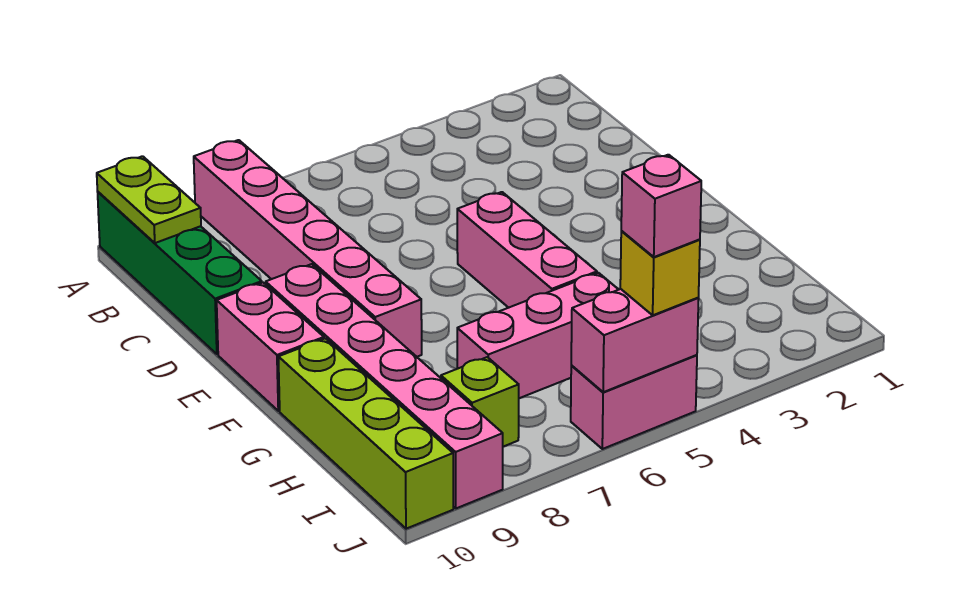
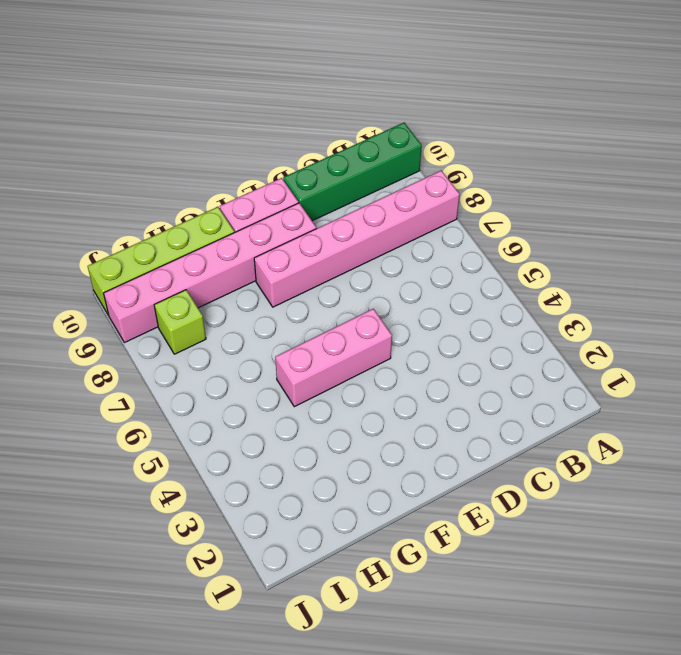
none -> pink 1x3 brick [457,273,619,398]
none -> pink 1x2 brick [571,355,697,449]
none -> lime 1x2 plate [97,156,201,243]

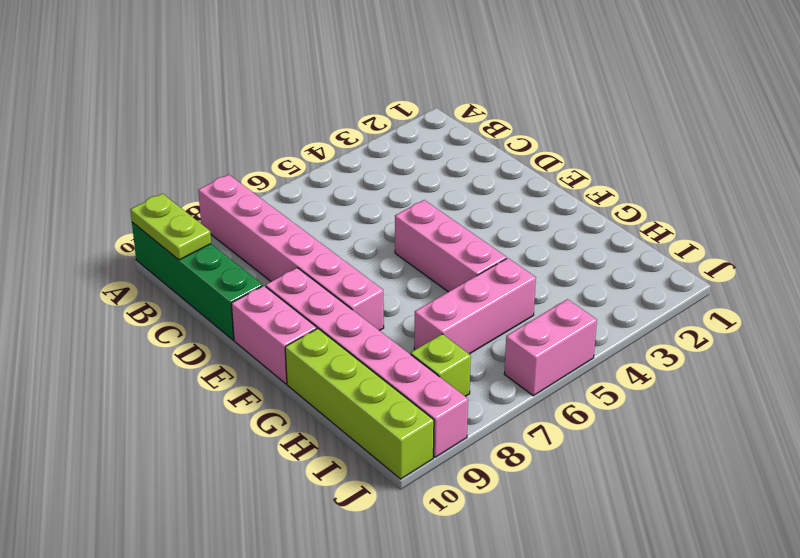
none -> pink 1x2 brick [571,289,699,392]
none -> yellow 1x1 brick [620,231,700,315]
none -> pink 1x1 brick [621,155,701,257]

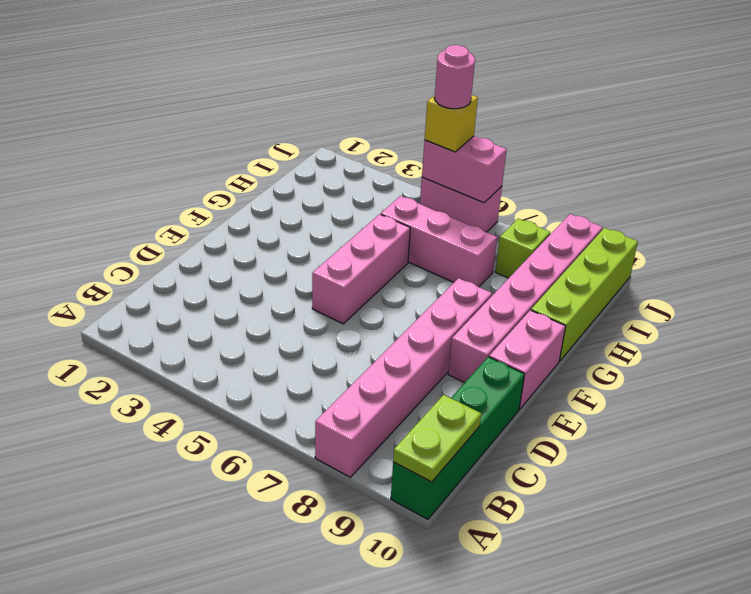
pink 1x1 round brick [434,45,475,109] -> pink 1x1 brick [621,155,701,257]

